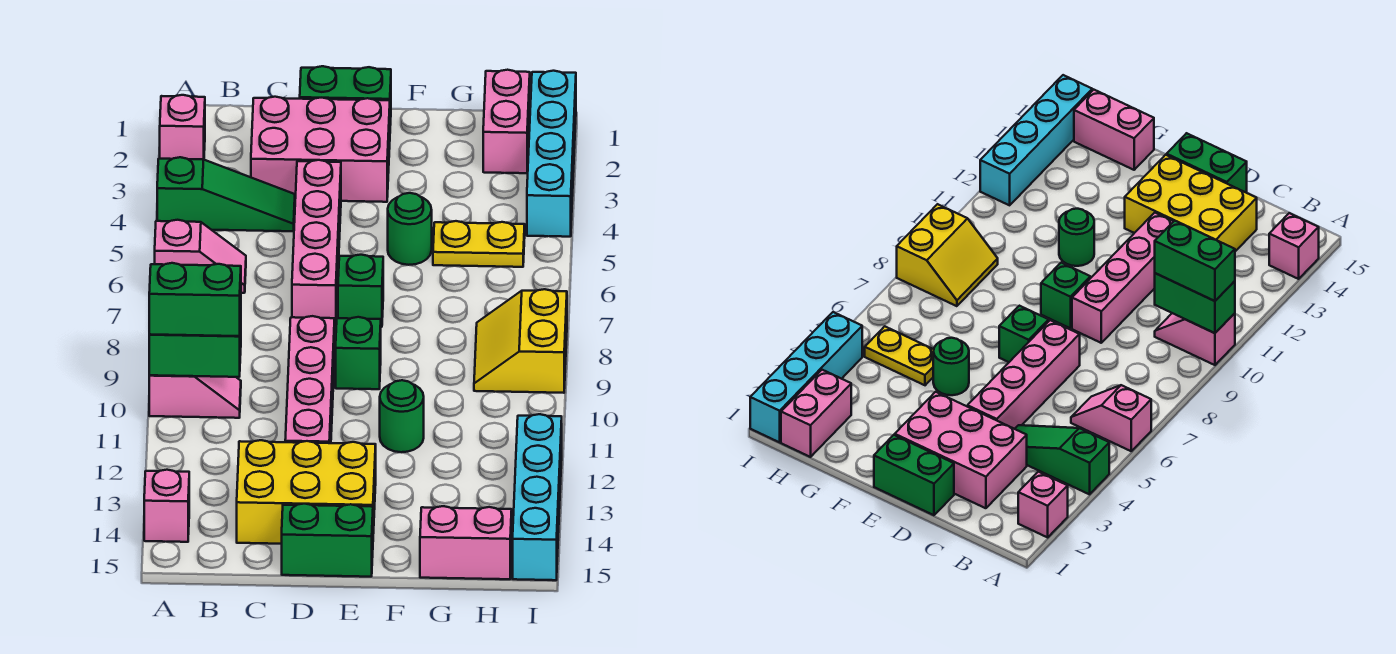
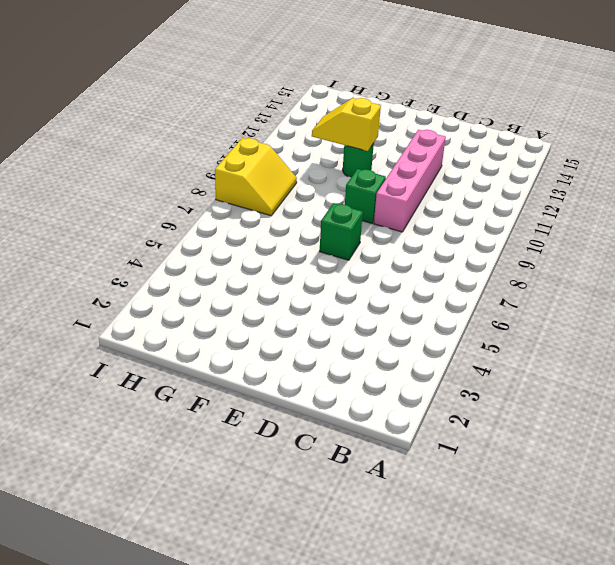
yellow 1x2 slope [312,98,381,151] -> none
none -> pink 1x1 brick [160,95,205,159]
none -> green 1x3 slope [157,157,295,231]
none -> pink 1x2 slope [155,220,246,293]

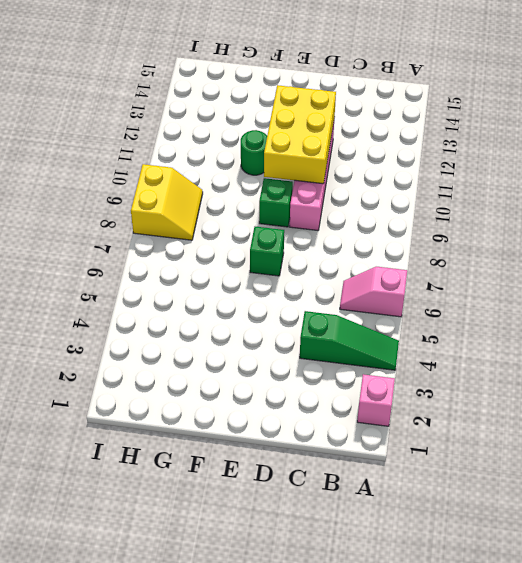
green 1x3 slope [300,311,399,370] -> green 1x3 slope turned to [157,157,295,231]
yellow 2x3 brick [264,85,336,184] -> yellow 2x3 brick turned to [237,440,376,544]
none -> pink 1x2 slope [149,375,241,418]
none -> pink 1x1 brick [144,470,189,542]
none -> pink 2x3 brick [251,97,390,202]

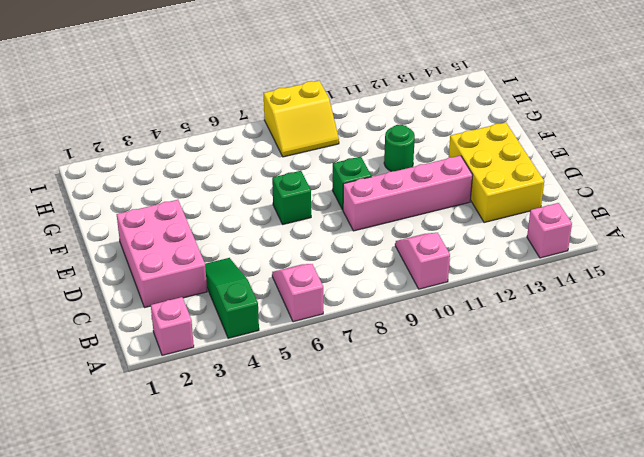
none -> green 1x2 brick [300,66,391,125]
none -> pink 1x4 brick [292,160,341,326]
none -> green 1x2 brick [282,504,373,577]

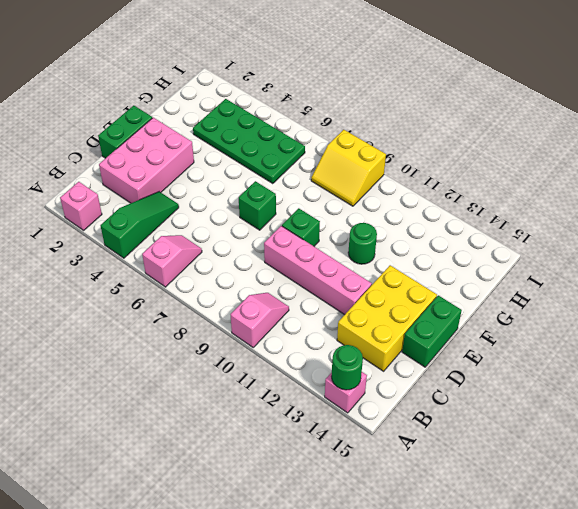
green 1x1 round brick [332,345,363,390] -> green 1x1 round brick moved to [388,193,432,265]
green 2x4 plate [193,99,305,184] -> yellow 1x2 plate [433,221,525,267]
none -> pink 1x4 brick [292,160,341,326]
none -> pink 1x2 brick [420,506,512,579]
none -> pink 1x2 brick [483,70,530,173]

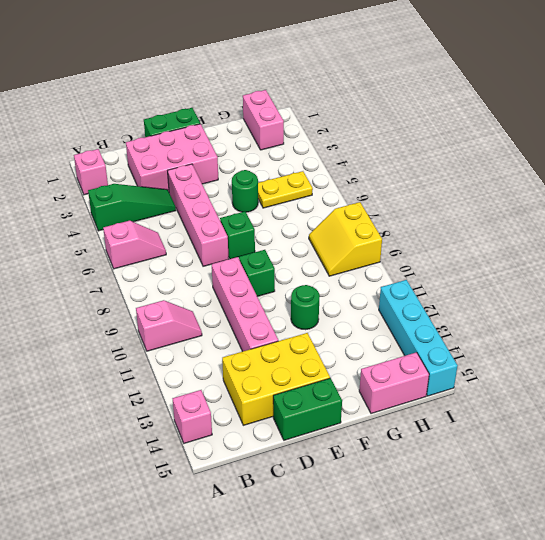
none -> cyan 1x4 brick [527,71,576,237]
none -> green 1x2 brick [149,315,241,377]
none -> green 1x2 brick [149,263,241,336]

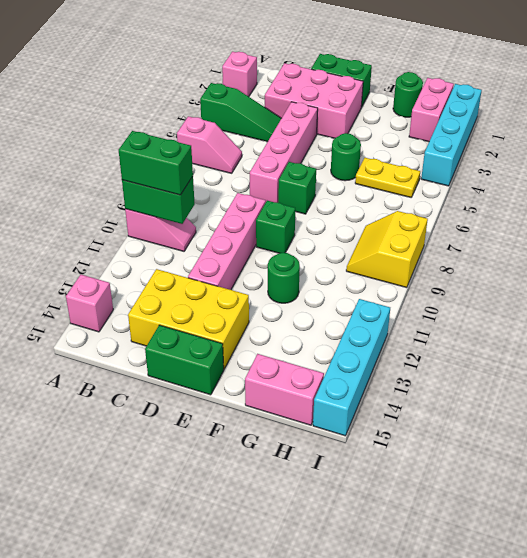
green 1x1 round brick [393,72,423,117] -> none

